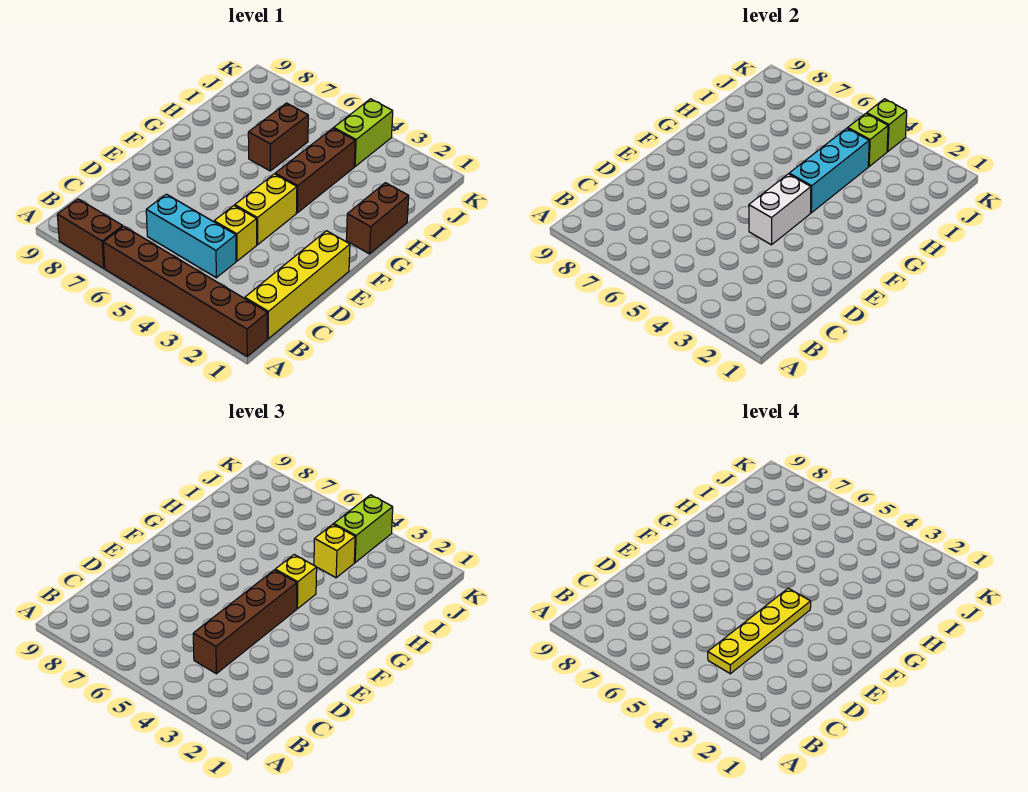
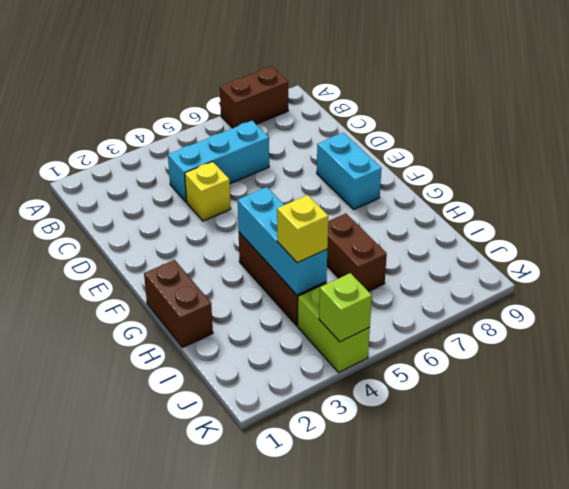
cyan 1x2 brick [317,133,382,209] -> none
none -> brown 1x6 brick [103,227,267,356]
none -> yellow 1x4 brick [245,231,350,339]
none -> yellow 1x2 brick [235,174,297,245]

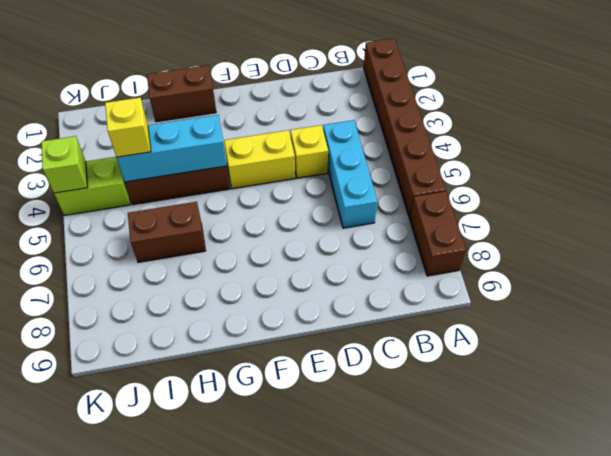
none -> yellow 1x4 brick [245,231,350,339]
none -> white 1x2 brick [749,174,811,245]
none -> lime 1x1 brick [848,114,888,166]

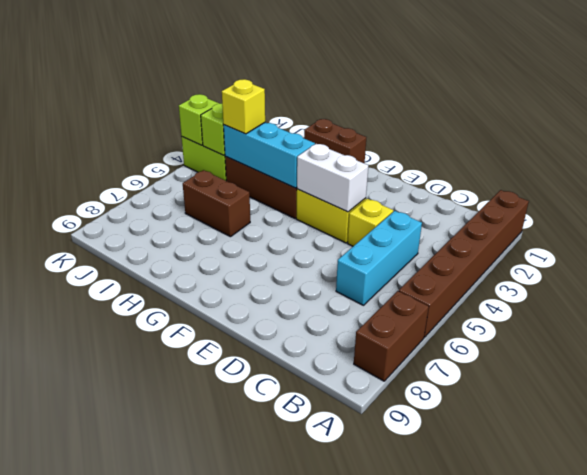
none -> yellow 1x4 brick [245,231,350,339]
none -> brown 1x4 brick [193,570,297,674]
none -> yellow 1x1 brick [275,555,317,609]

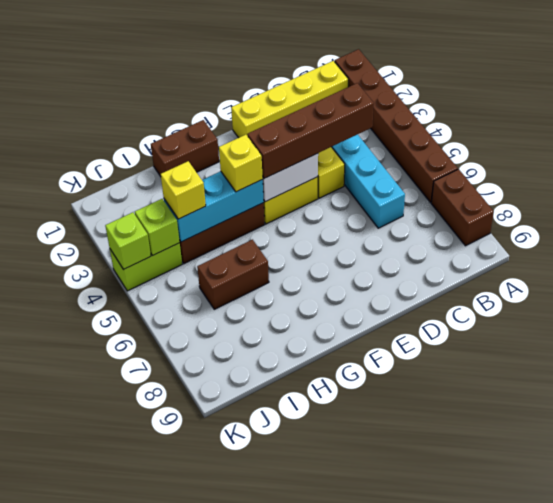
none -> lime 1x2 brick [334,495,393,562]
none -> yellow 1x4 plate [708,588,811,674]

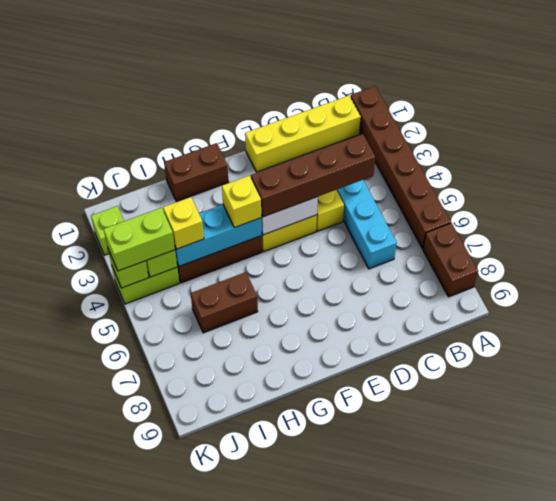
lime 1x1 brick [91,206,124,255] -> none
none -> yellow 1x4 plate [708,588,811,674]

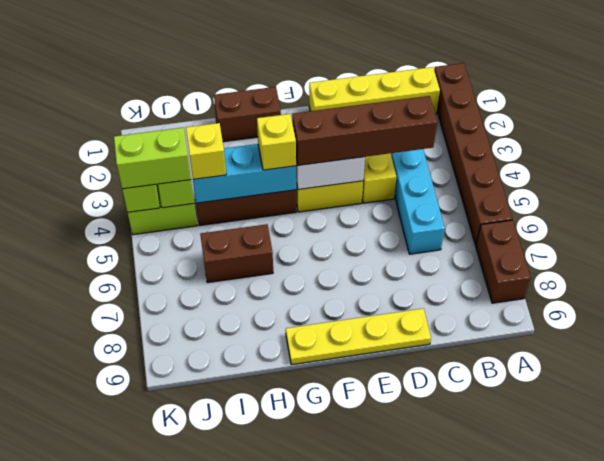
yellow 1x4 plate [286,308,431,365] -> yellow 1x4 plate moved to [708,588,811,674]

